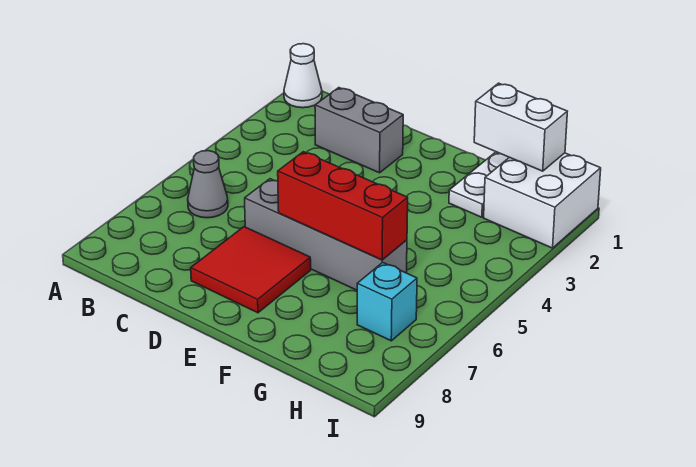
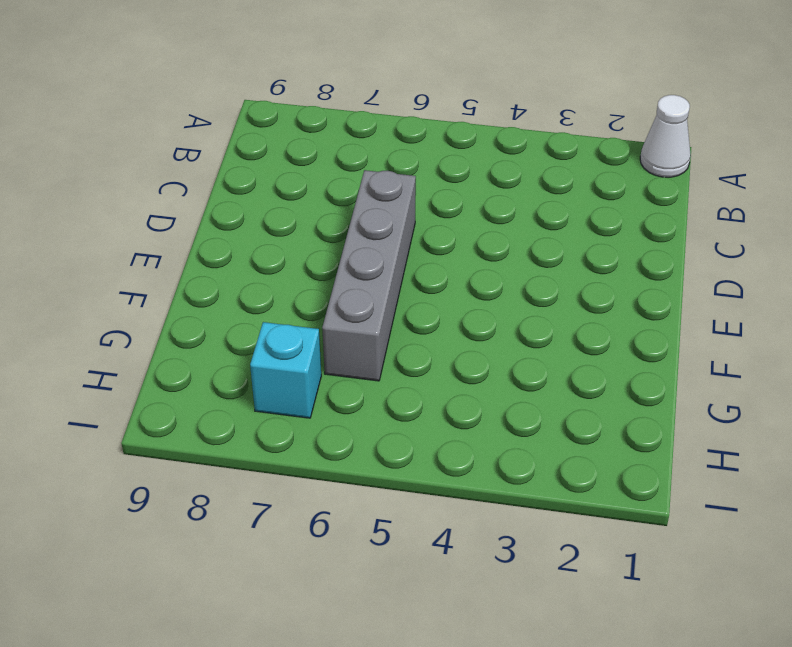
none -> grey 1x1 cone [188,151,228,218]
none -> grey 1x2 brick [315,88,403,173]

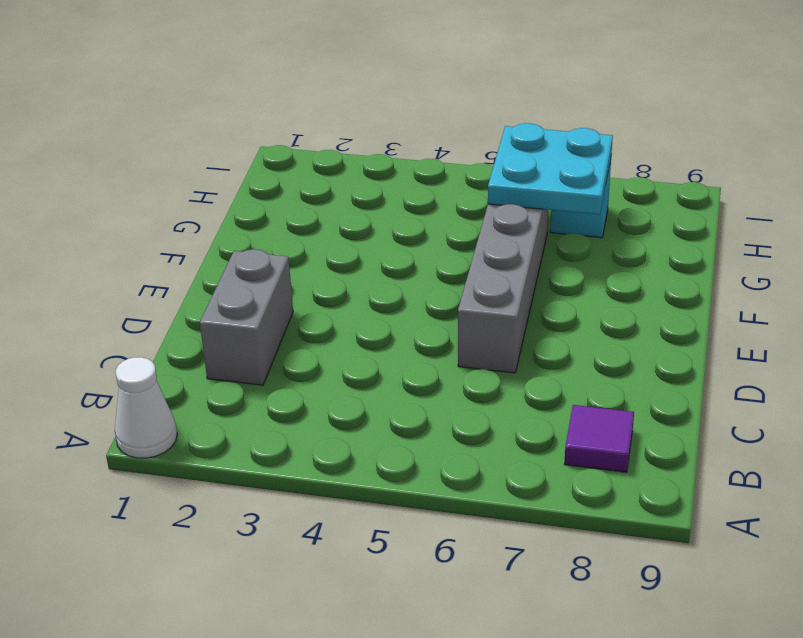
purple 1x1 tile [564,405,634,472] -> none
cyan 2x2 plate [488,123,613,214] -> red 1x3 brick [278,152,408,260]
none -> grey 1x1 cone [188,151,228,218]
none -> red 2x2 tile [191,227,311,313]

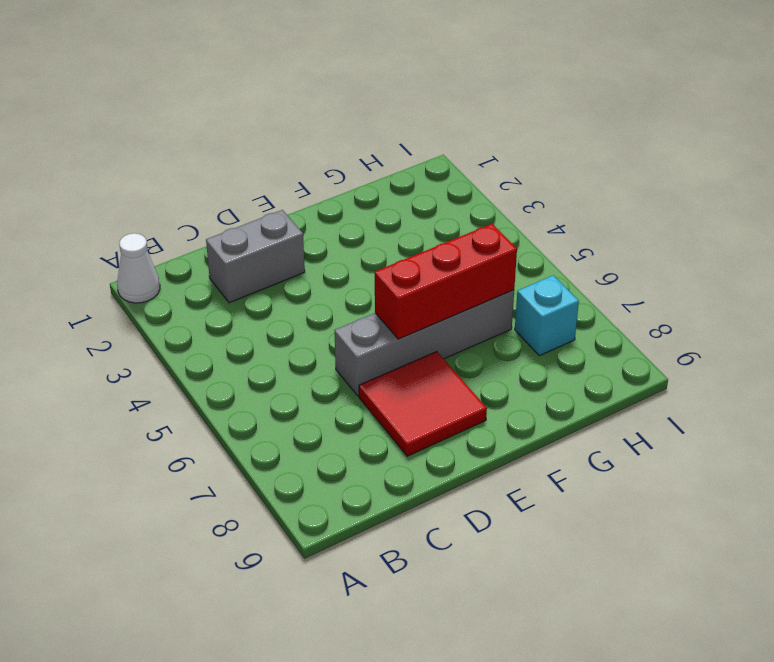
none -> grey 1x1 cone [188,151,228,218]
none -> white 1x2 plate [449,152,509,217]

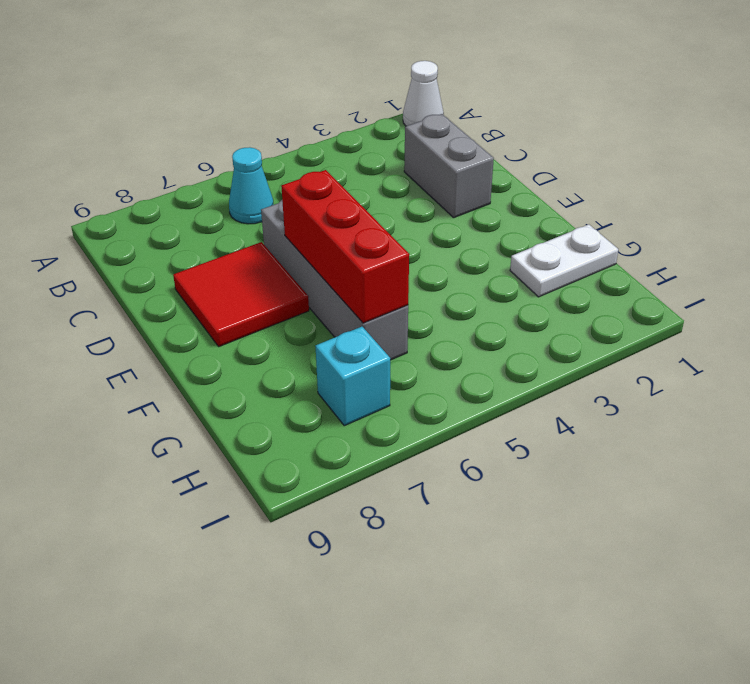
cyan 1x1 cone [229,147,274,224] -> grey 1x1 cone [188,151,228,218]
none -> white 2x2 brick [484,153,601,248]
none -> white 1x2 brick [474,83,567,171]

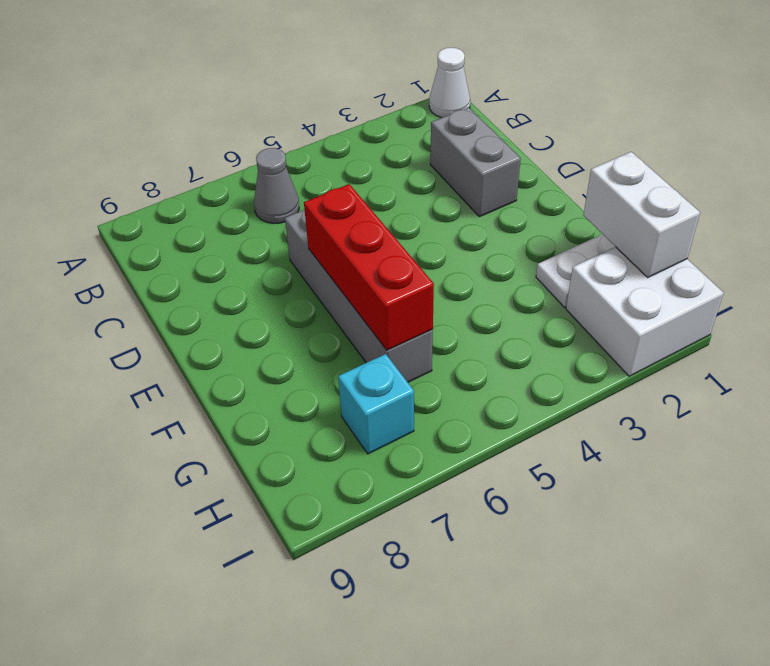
none -> red 2x2 tile [191,227,311,313]

